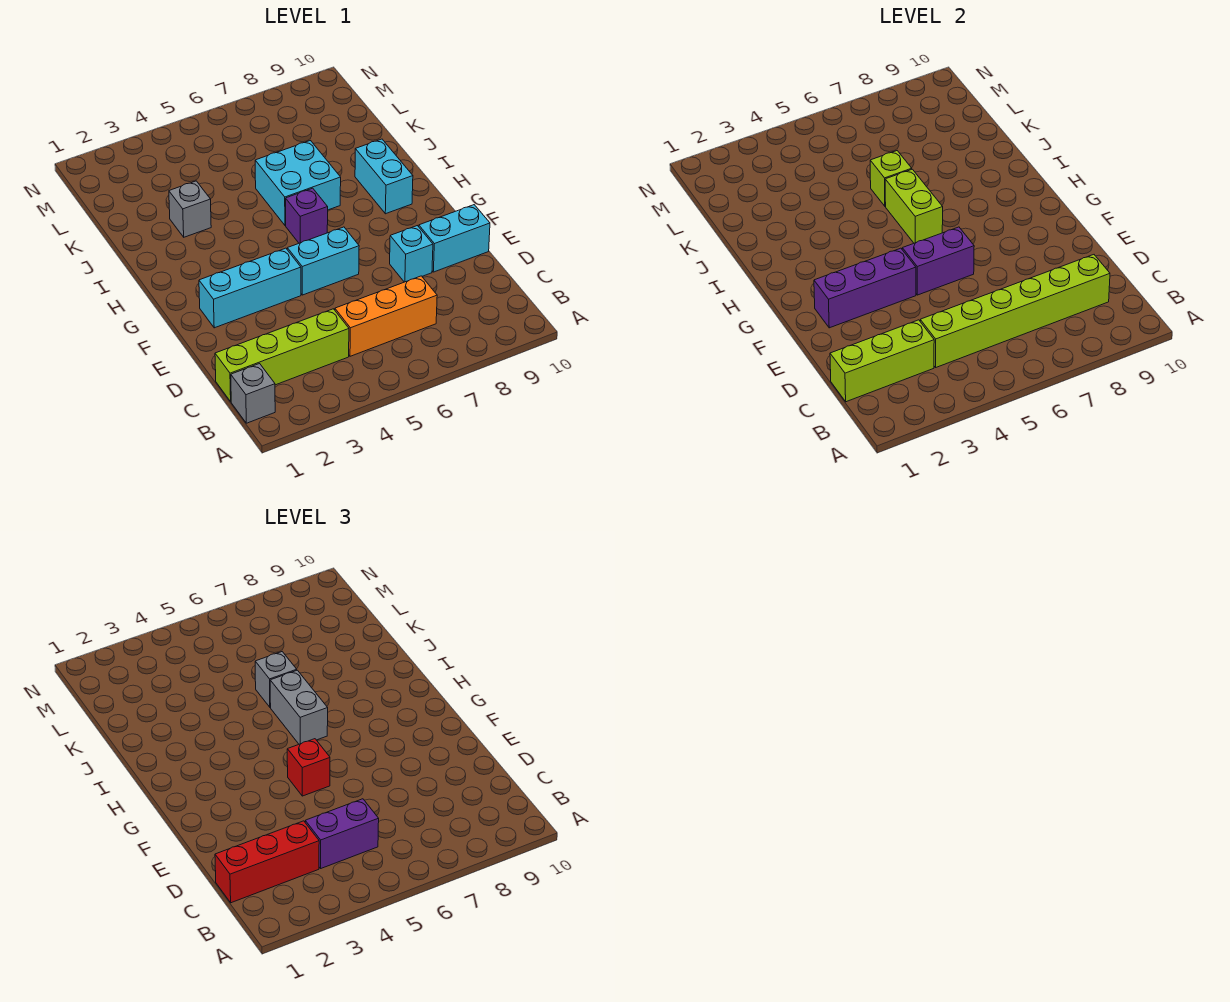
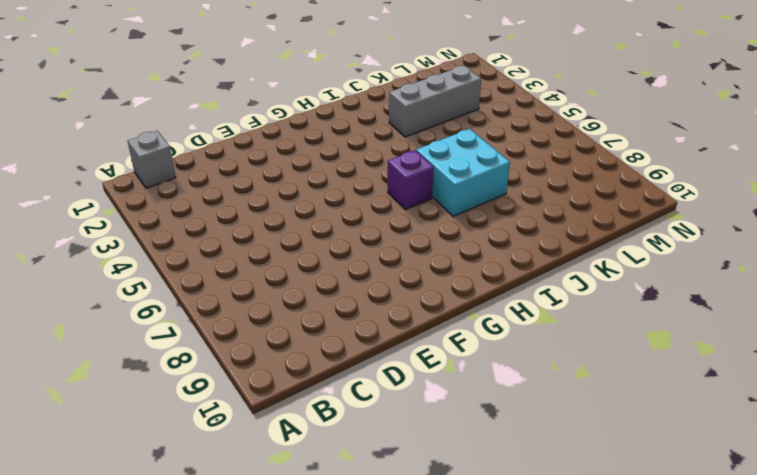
grey 1x3 brick [389,66,481,137] -> grey 1x1 brick [169,181,211,237]
none -> lime 1x4 brick [215,309,349,402]
none -> orange 1x3 brick [335,276,437,356]
none -> cyan 1x1 brick [390,226,433,282]

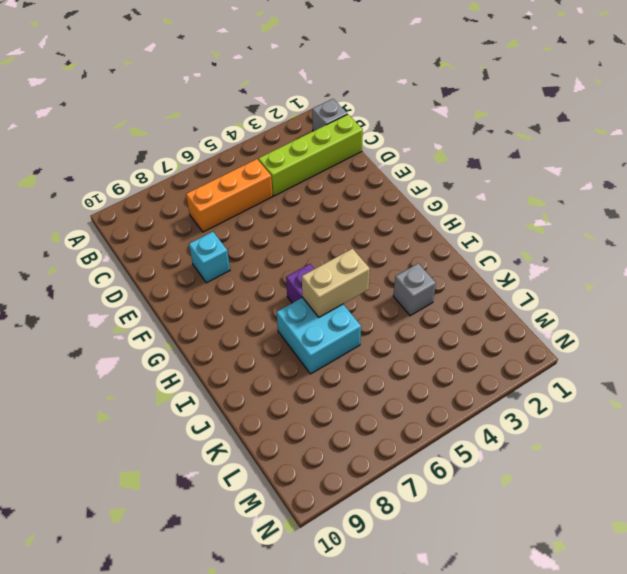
tan 1x2 brick [302,249,370,317] -> lime 1x2 brick [885,169,943,243]
none -> cyan 1x2 brick [419,205,490,272]
none -> cyan 1x3 brick [199,248,301,328]
none -> cyan 1x2 brick [287,227,359,295]

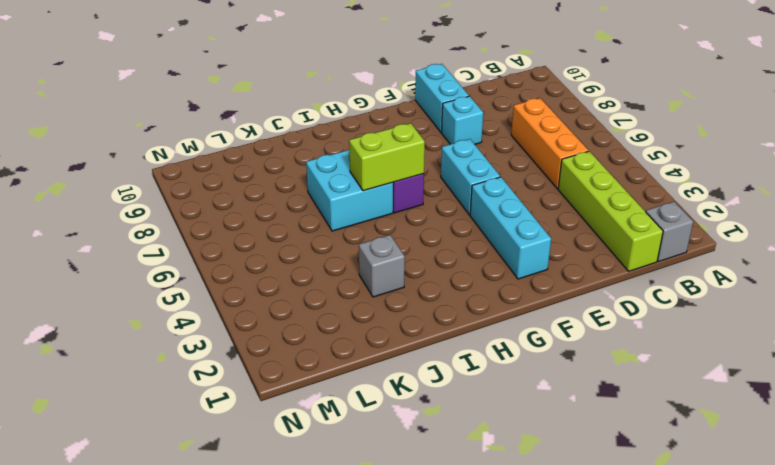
none -> cyan 1x2 brick [355,139,413,214]
none -> lime 1x3 brick [830,320,934,402]
none -> lime 1x6 brick [920,255,1110,367]

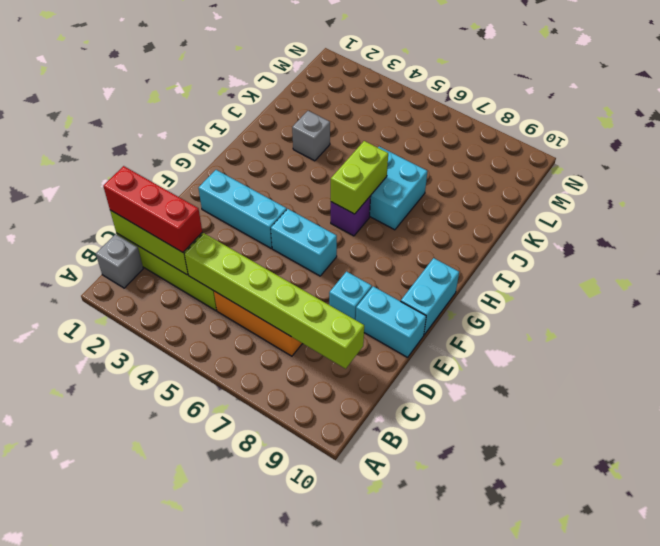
cyan 1x2 brick [401,258,459,335] -> cyan 1x2 brick moved to [355,139,413,214]
none -> purple 1x3 brick [814,248,916,328]
none -> purple 1x2 brick [902,227,974,295]
none -> lime 1x1 brick [870,151,912,206]

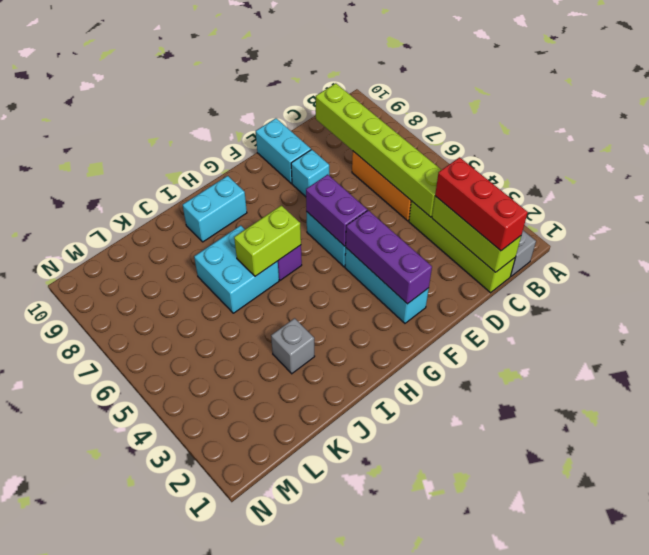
none -> lime 1x1 brick [870,151,912,206]
none -> purple 1x2 brick [305,799,379,868]
none -> red 1x1 brick [287,739,330,796]

